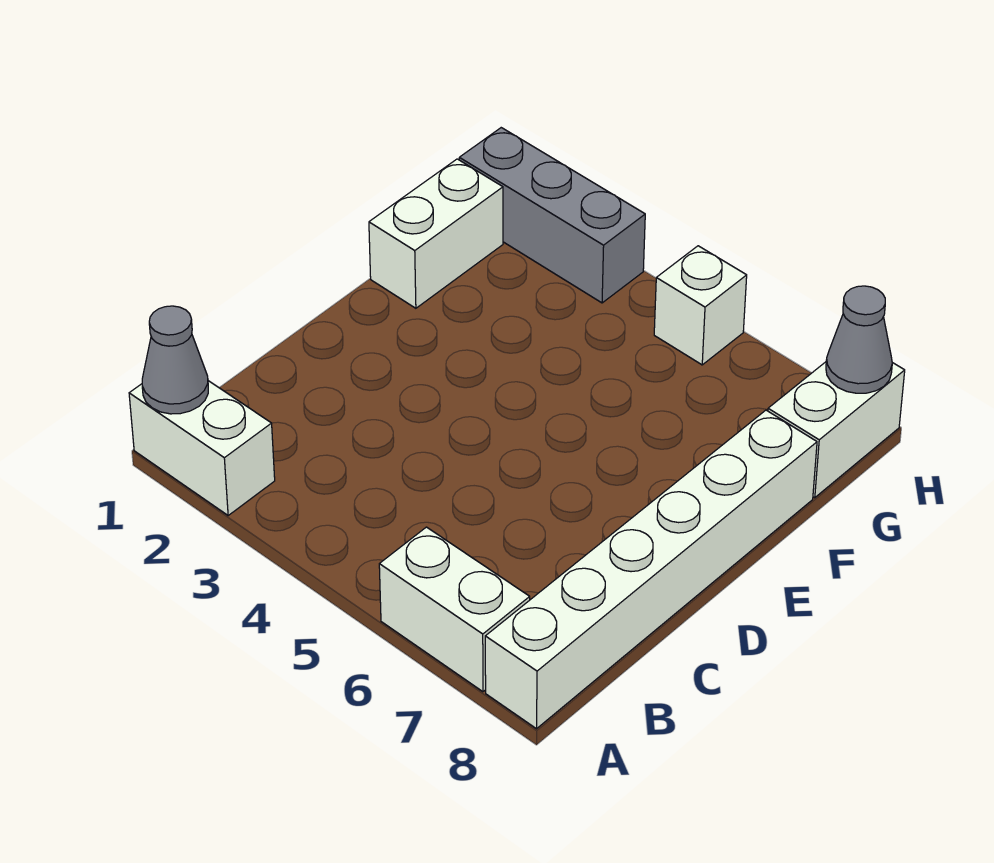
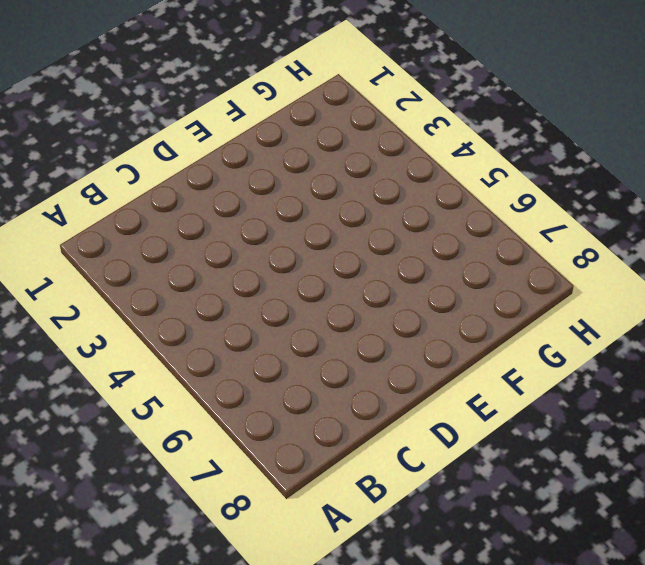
none -> white 1x2 brick [129,381,275,515]
none -> white 1x2 brick [379,527,530,692]

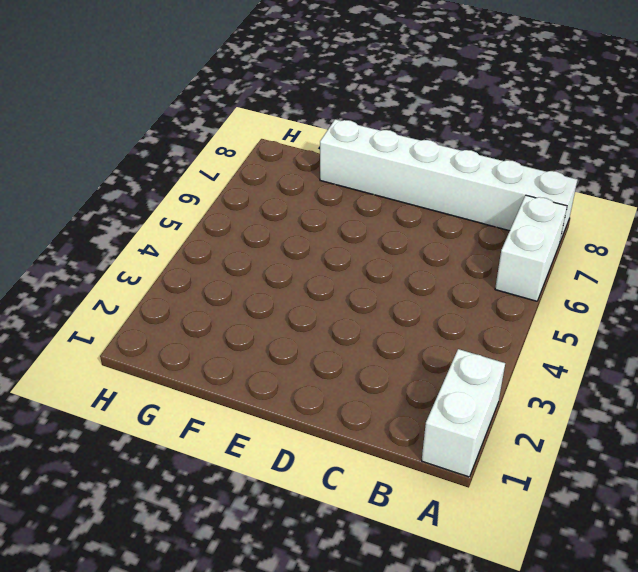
none -> white 1x2 brick [369,159,503,308]
none -> white 1x2 brick [768,362,905,498]

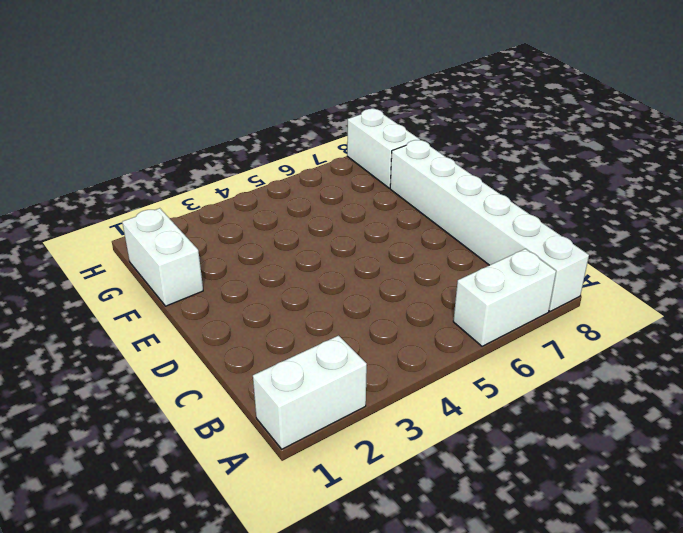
none -> grey 1x3 brick [459,128,645,303]
none -> white 1x1 brick [654,246,747,365]

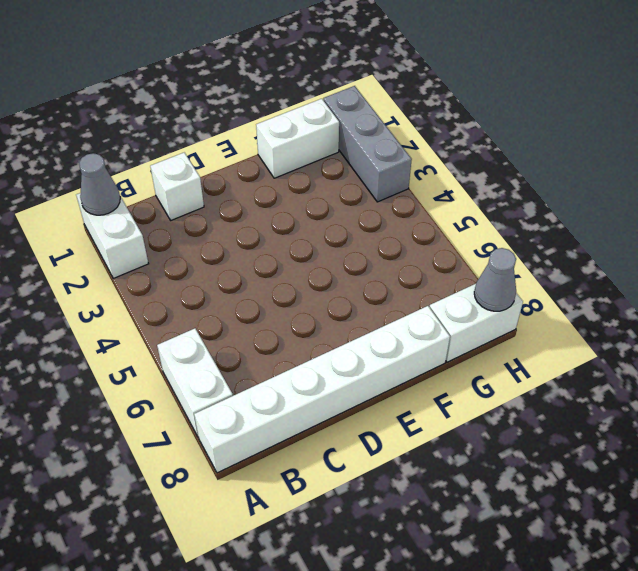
white 1x1 brick [150,153,204,220] -> white 1x1 brick moved to [654,246,747,365]

